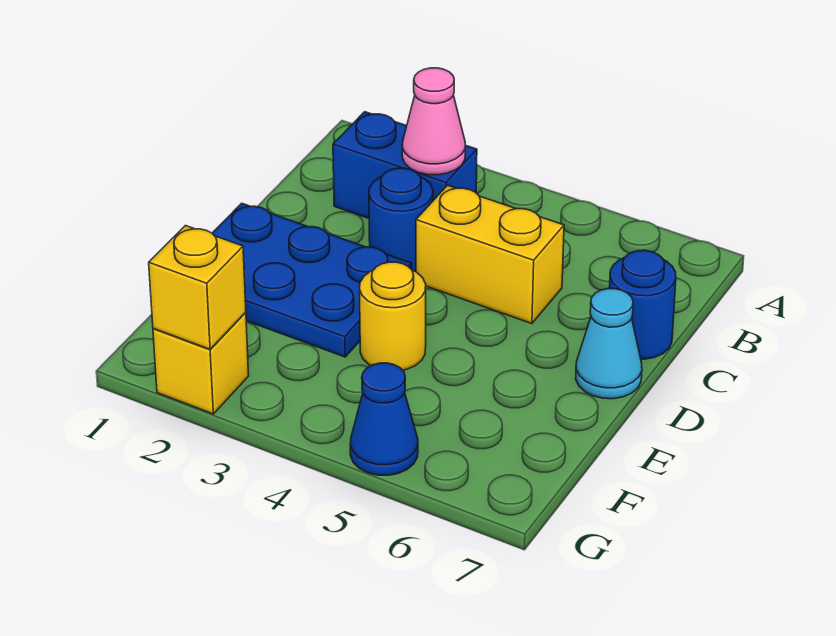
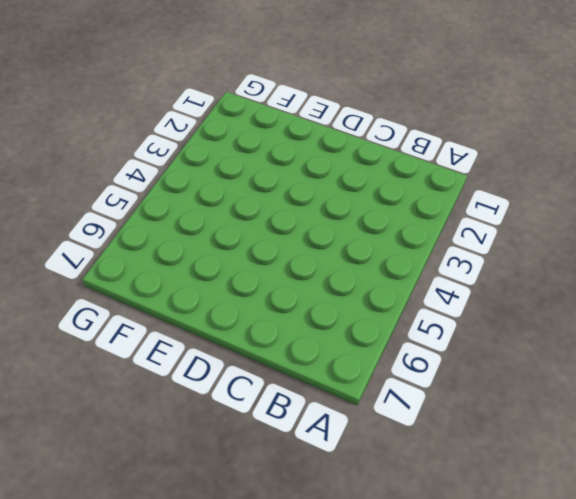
none -> blue 1x2 brick [333,112,477,218]
none -> blue 1x1 round brick [369,168,433,272]

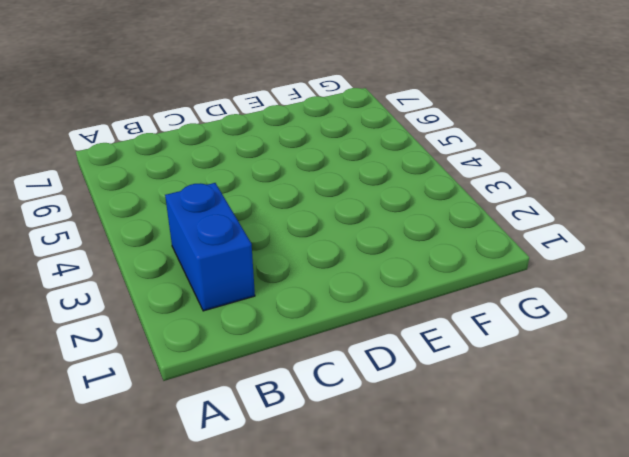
none -> blue 1x1 round brick [369,168,433,272]
none -> yellow 1x2 brick [416,185,564,324]

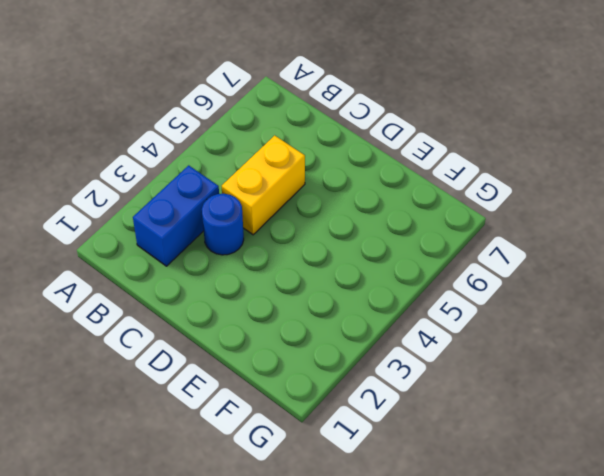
none -> blue 1x1 round brick [609,250,676,359]
none -> blue 2x3 plate [212,203,412,357]

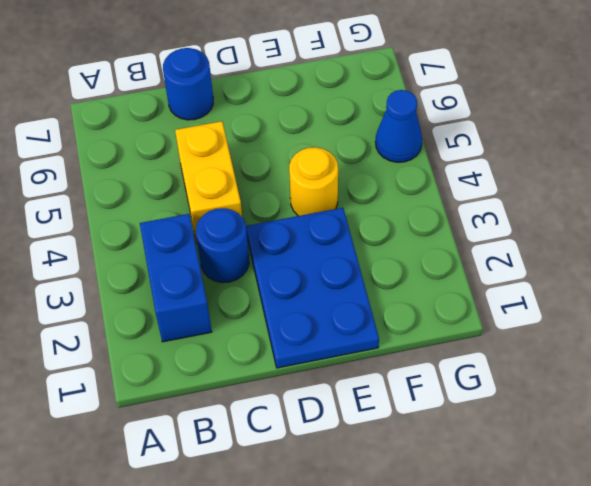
none -> cyan 1x1 cone [576,289,642,399]
none -> yellow 1x1 brick [153,312,249,414]

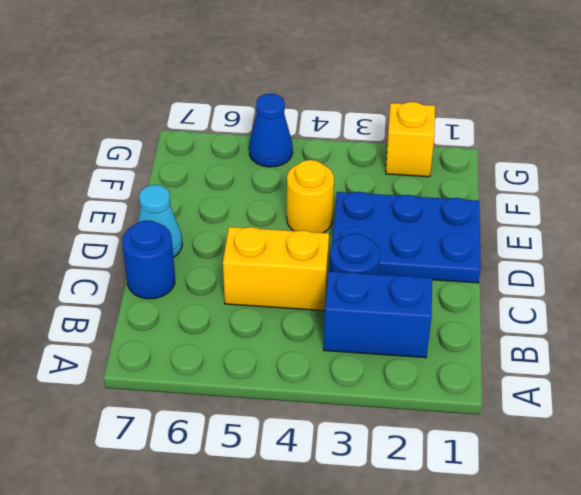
none -> pink 1x1 cone [402,68,465,175]
none -> yellow 1x1 brick [149,226,246,349]

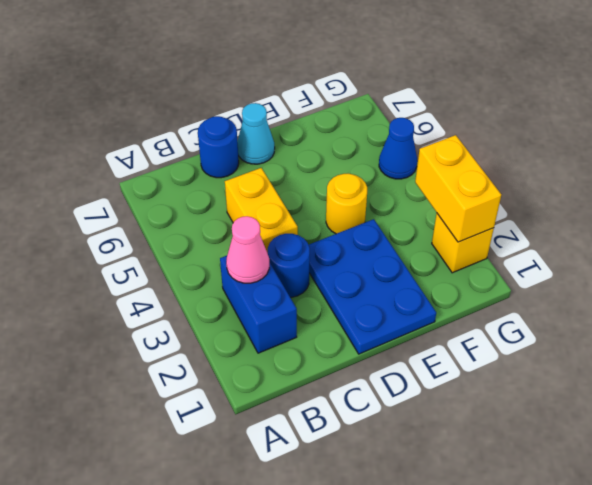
yellow 1x2 brick [415,135,501,242] -> yellow 1x1 brick [149,226,246,349]

